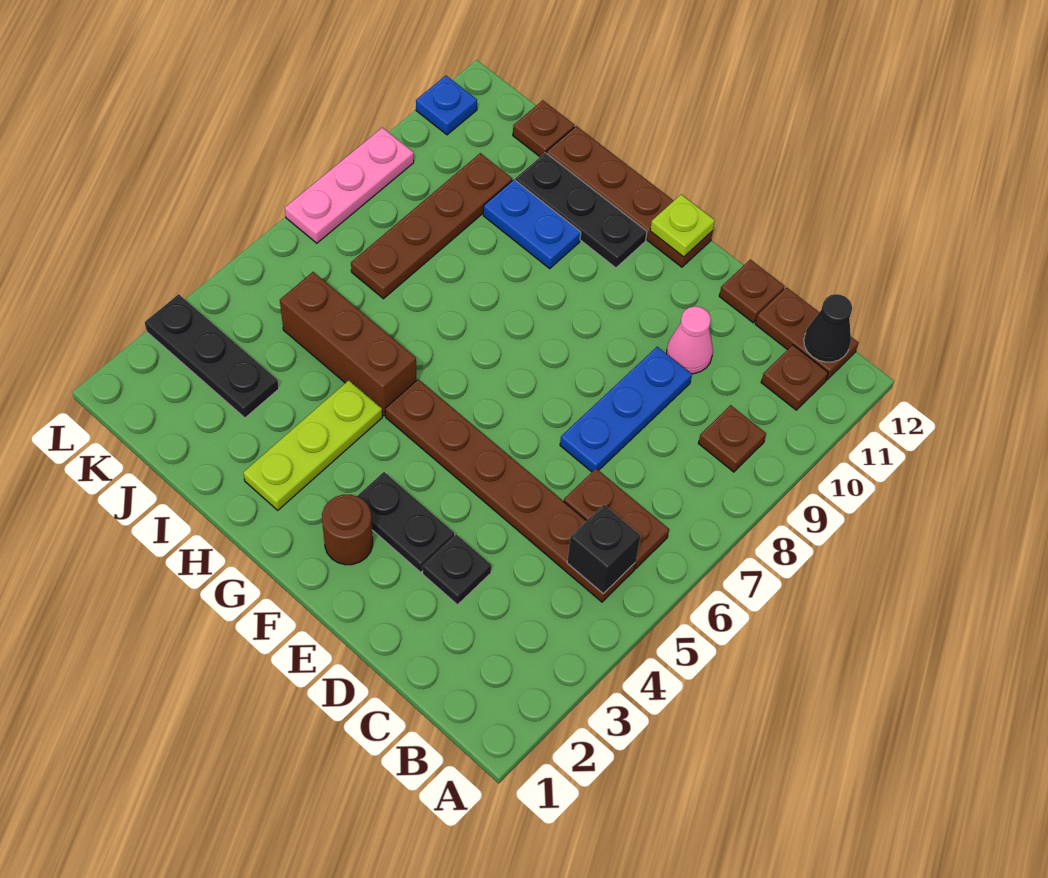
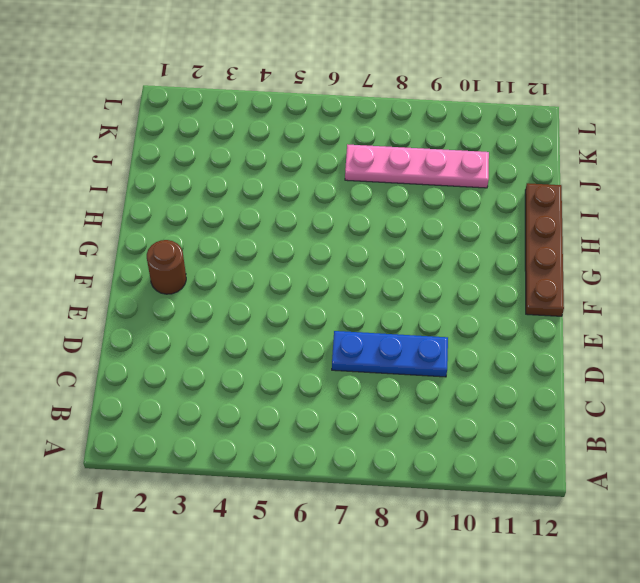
pink 1x4 plate [345,144,489,188] -> brown 1x4 plate [351,153,512,299]
none -> brown 1x6 plate [385,379,636,602]
none -> brown 1x2 plate [564,469,669,569]
none -> brown 1x1 plate [698,405,766,472]

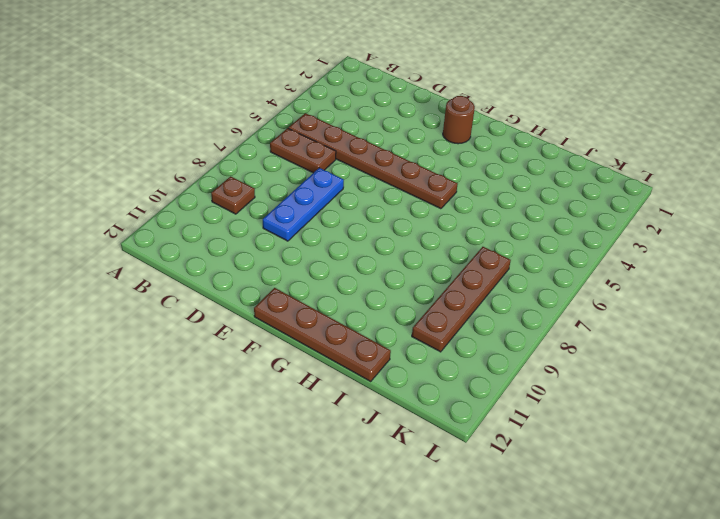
none -> brown 1x1 plate [761,345,828,410]
none -> brown 1x2 plate [755,287,859,380]
none -> black 1x1 plate [422,534,491,605]

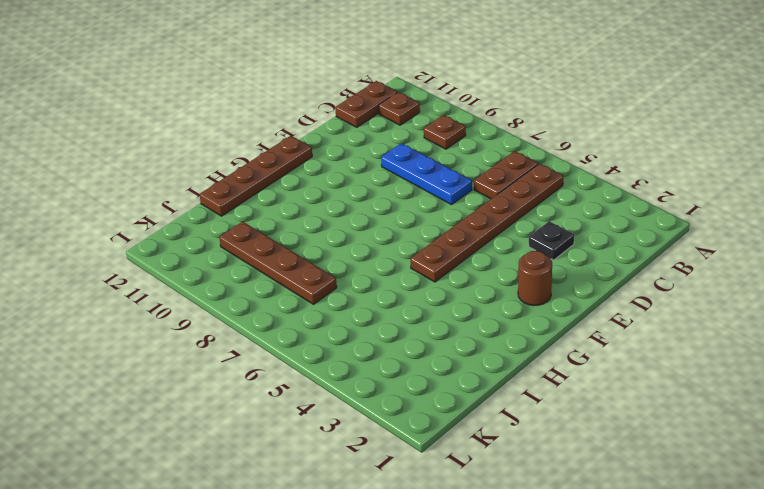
none -> pink 1x1 cone [667,306,713,374]
none -> brown 1x1 plate [719,260,785,323]
none -> black 1x2 plate [357,472,454,572]

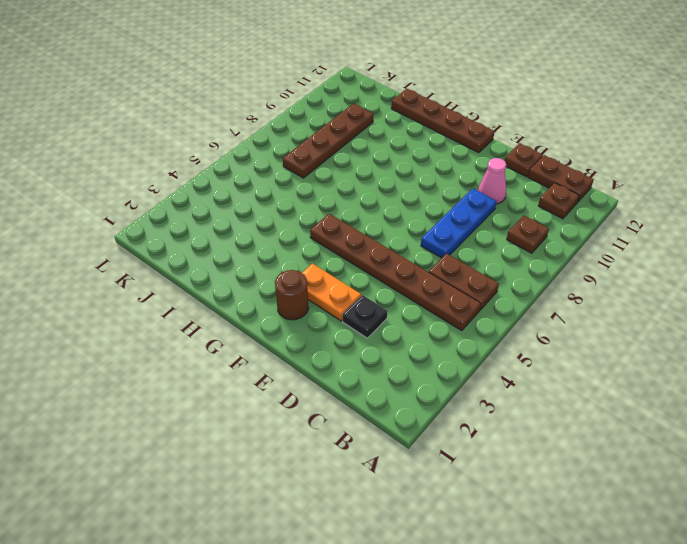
orange 1x2 plate [302,264,361,321] -> black 1x2 plate [357,472,454,572]
none -> black 1x3 plate [515,153,647,268]
none -> lime 1x3 plate [243,380,382,510]
none -> brown 1x3 brick [280,272,417,416]

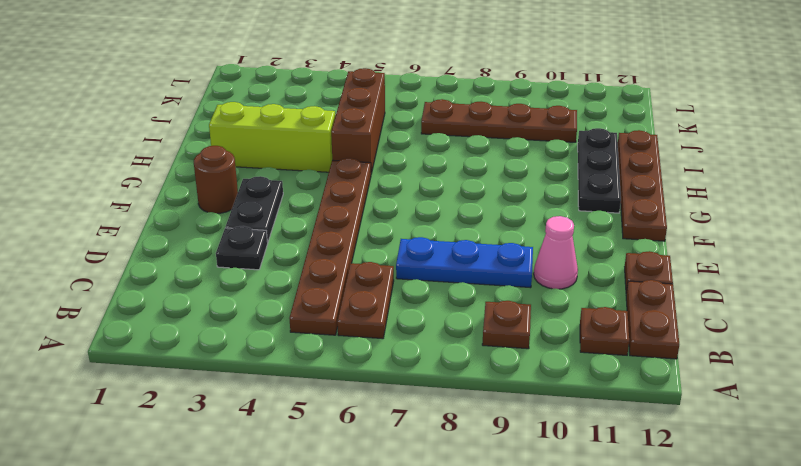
lime 1x3 brick [209,102,335,172] -> lime 1x3 plate [243,380,382,510]
none -> blue 1x2 plate [483,180,581,268]
none -> black 1x3 plate [145,294,279,418]
none -> brown 1x1 plate [513,100,575,157]

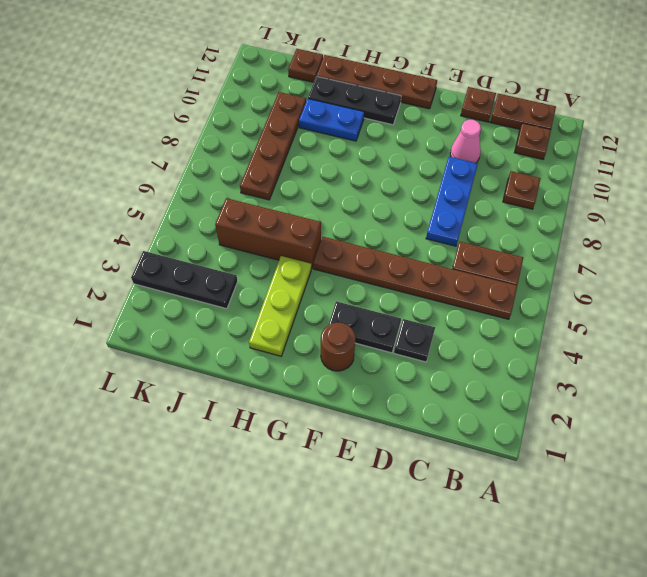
none -> pink 1x3 plate [285,128,414,243]
none -> blue 1x1 plate [416,76,477,135]
none -> black 1x1 brick [567,505,641,594]

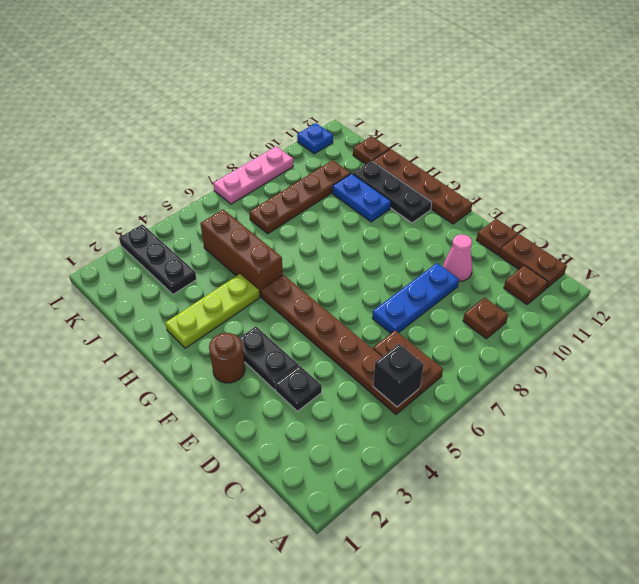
none -> black 1x1 cone [804,294,852,362]
none -> lime 1x1 plate [650,194,715,257]

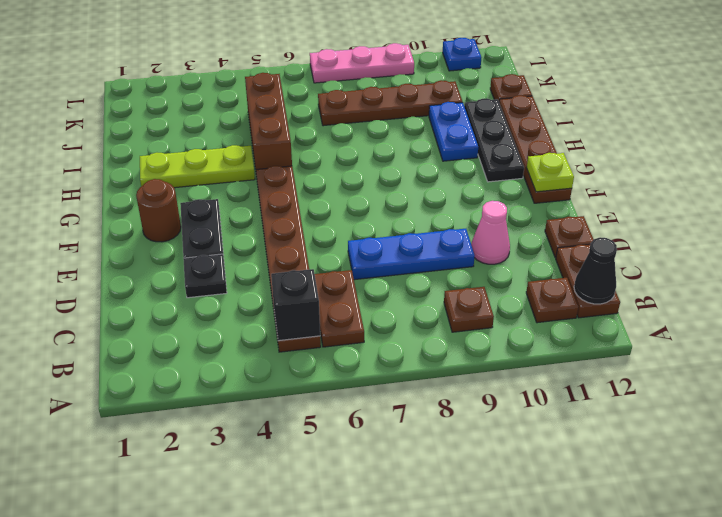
none -> black 1x3 plate [145,294,279,418]

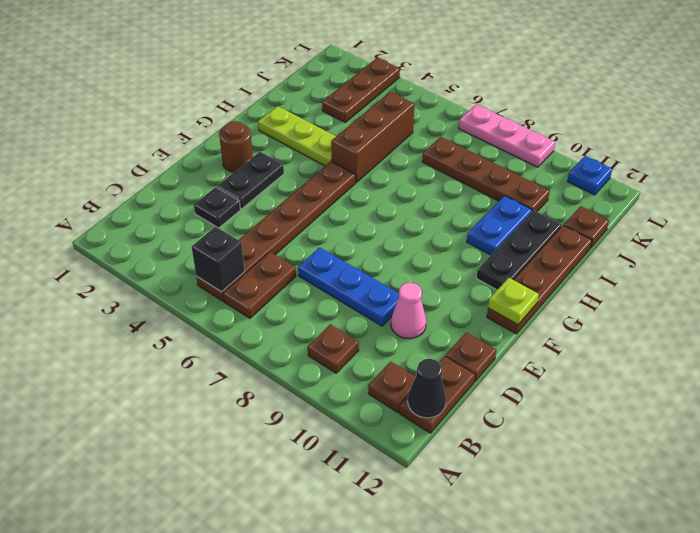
brown 1x3 plate [322,58,400,122] -> black 1x3 plate [145,294,279,418]

